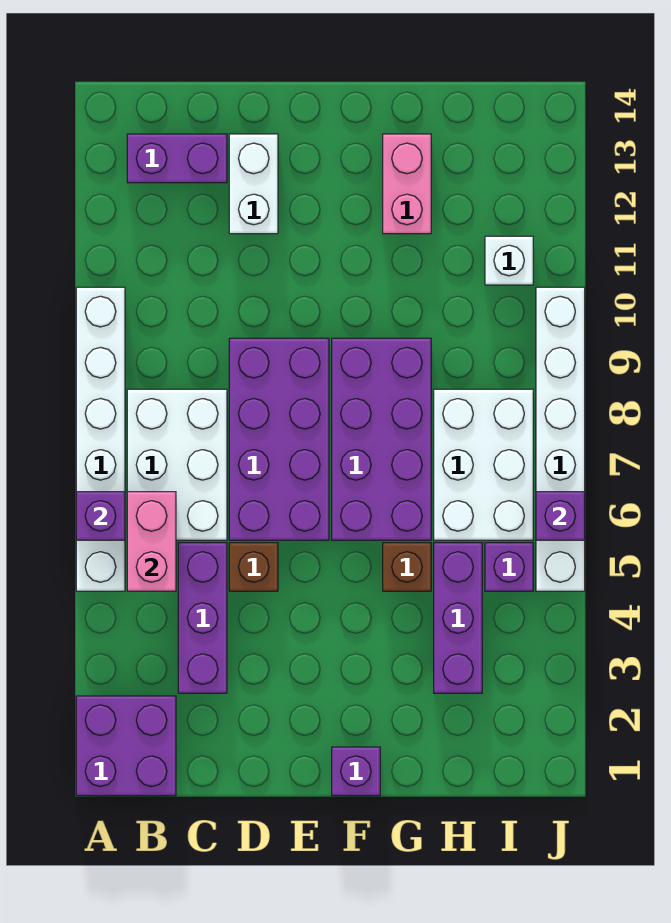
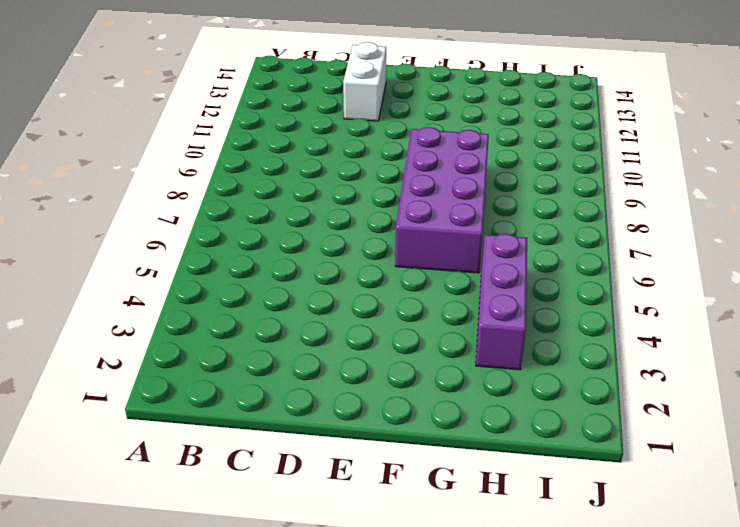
none -> purple 2x2 brick [76,696,176,796]
none -> white 1x6 brick [76,287,125,591]
none -> white 2x3 brick [127,389,227,540]

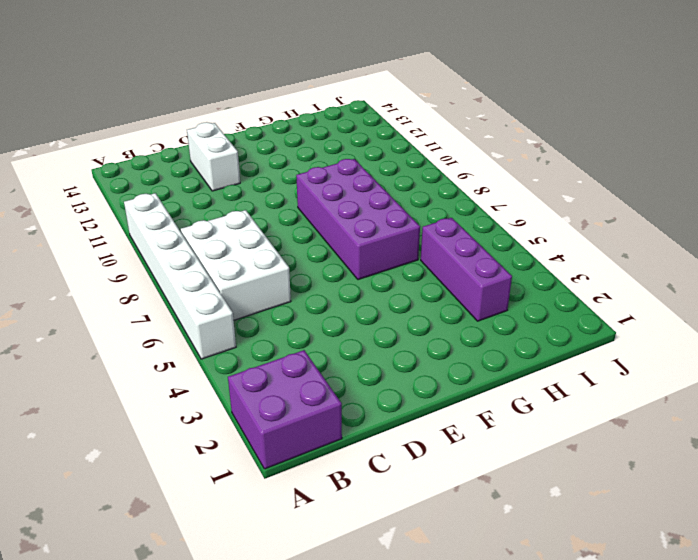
none -> purple 1x2 brick [127,134,227,183]
none -> purple 1x3 brick [178,543,227,693]
none -> brown 1x1 brick [229,543,278,591]

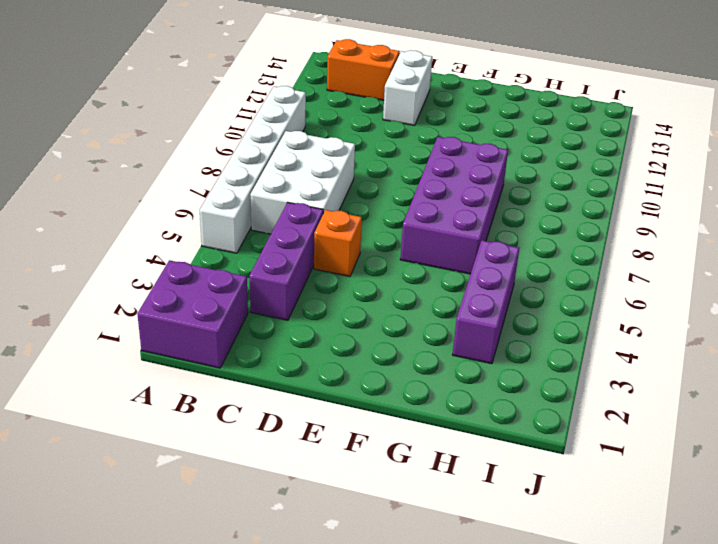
orange 1x2 brick [327,39,400,100] -> purple 1x2 brick [127,134,227,183]
orange 1x1 brick [314,210,362,276] -> brown 1x1 brick [229,543,278,591]
none -> purple 2x4 brick [229,338,329,540]
none -> purple 1x1 brick [332,747,380,796]
none -> brown 1x1 brick [383,543,431,591]

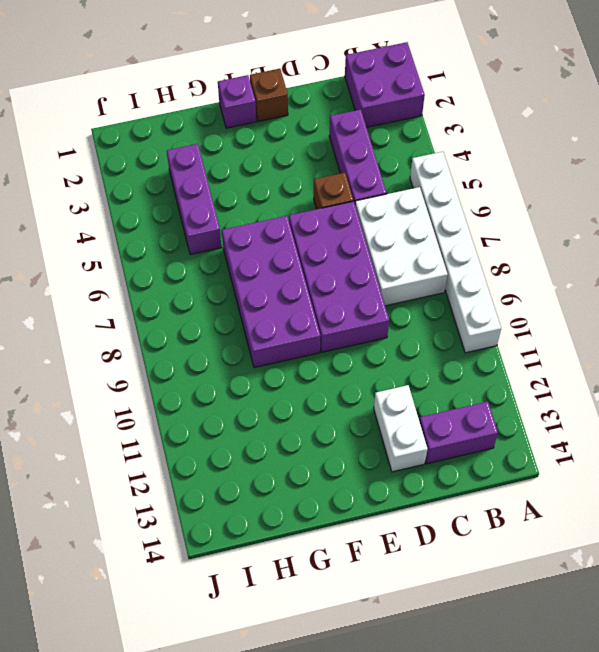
brown 1x1 brick [250,69,288,122] -> brown 1x1 brick moved to [383,543,431,591]
none -> pink 1x2 brick [383,134,431,234]
none -> white 2x3 brick [434,389,533,540]
none -> purple 1x1 brick [485,543,533,591]

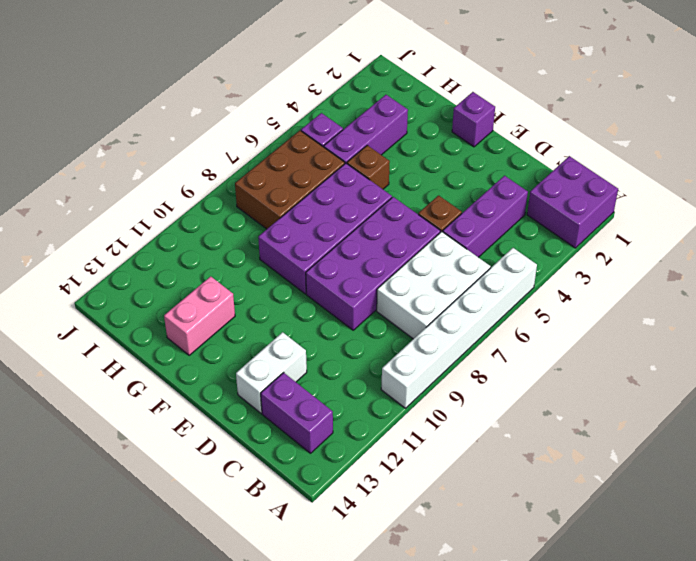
brown 2x3 brick [235,131,345,229] -> white 2x3 brick [434,389,533,540]
none -> white 1x1 brick [485,236,533,285]
none -> white 1x6 brick [536,287,585,591]
none -> purple 1x1 brick [76,492,125,540]

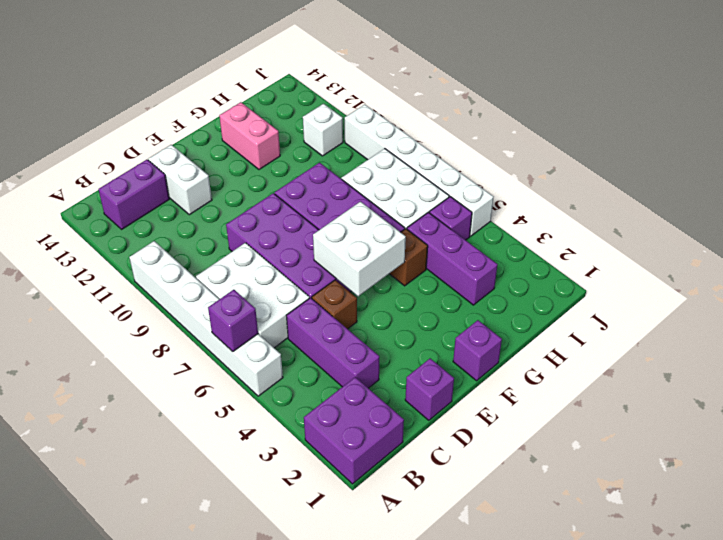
purple 1x1 brick [405,358,454,420] -> purple 1x1 brick moved to [536,492,585,540]
white 2x2 brick [313,202,406,296] -> none
none -> pink 1x2 brick [127,492,176,591]

